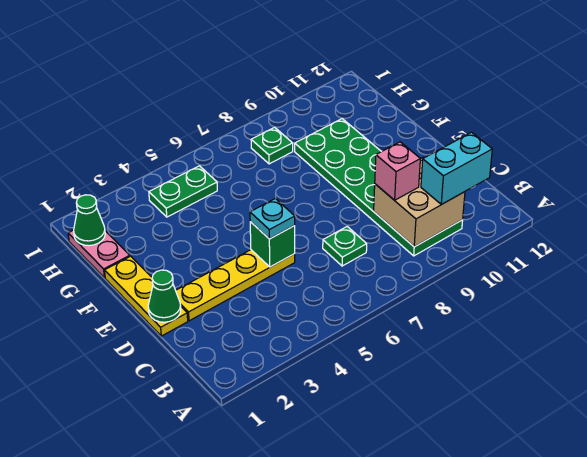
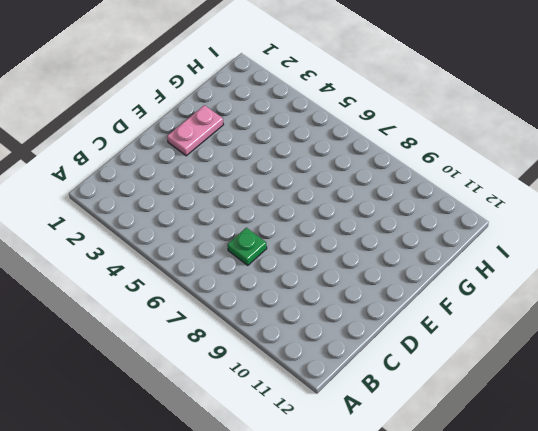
pink 1x2 plate [167,105,224,156] -> pink 1x2 plate moved to [68,230,130,278]
none -> green 2x6 plate [295,119,463,256]
none -> yellow 1x3 plate [105,256,188,336]
none -> yellow 1x4 plate [176,250,295,321]

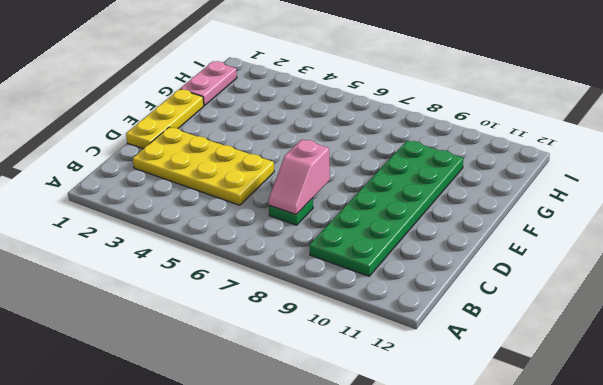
yellow 2x4 plate [133,127,274,205] -> yellow 1x4 plate [176,250,295,321]
pink 1x2 slope [269,139,330,215] -> none
none -> green 1x2 plate [149,166,217,217]
none -> green 1x1 plate [251,127,293,164]
none -> tan 2x2 brick [374,157,465,247]

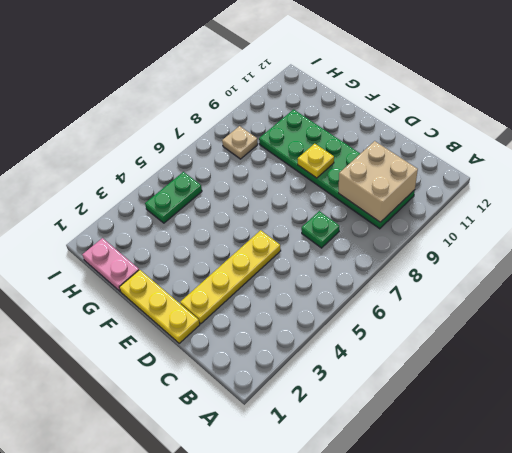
yellow 1x1 plate [298,144,334,178] -> none
tan 1x1 plate [222,126,258,159] -> green 1x1 plate [251,127,293,164]
none -> green 1x1 cone [148,270,181,322]
none -> green 1x1 brick [250,222,295,267]
none -> green 1x1 cone [74,195,105,246]

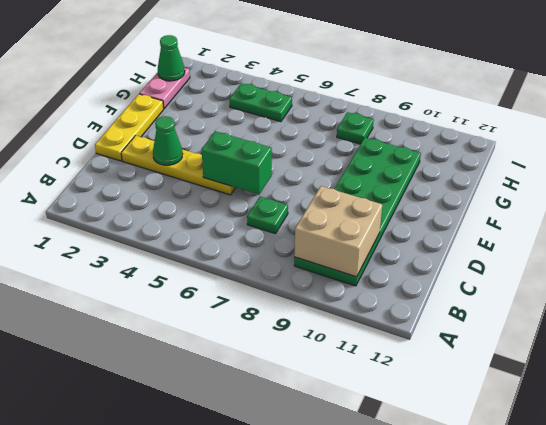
green 1x1 cone [153,116,183,165] -> green 1x1 cone moved to [148,270,181,322]
green 1x2 brick [202,131,272,195] -> green 1x1 brick [250,222,295,267]
none -> cyan 1x2 brick [421,132,492,204]
none -> pink 1x1 brick [375,142,420,200]
none -> cyan 1x1 plate [250,198,295,239]

